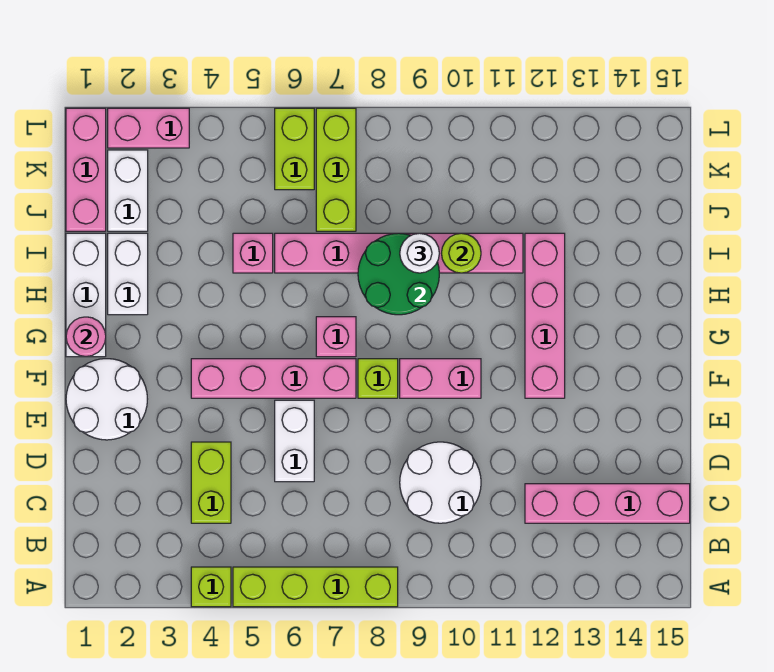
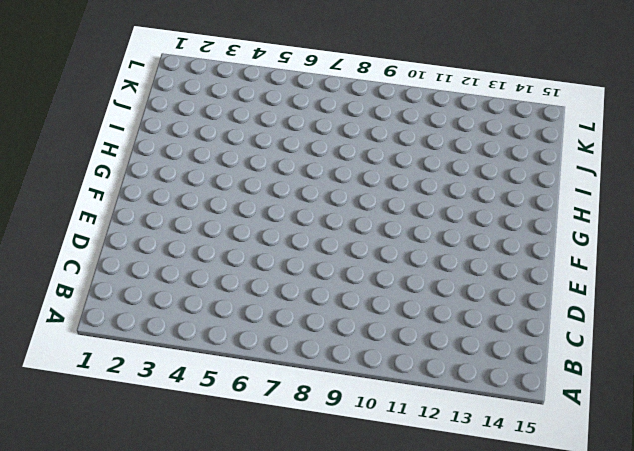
none -> lime 1x1 brick [191,567,231,607]
none -> lime 1x4 brick [233,567,398,607]
none -> lime 1x2 brick [191,442,231,523]

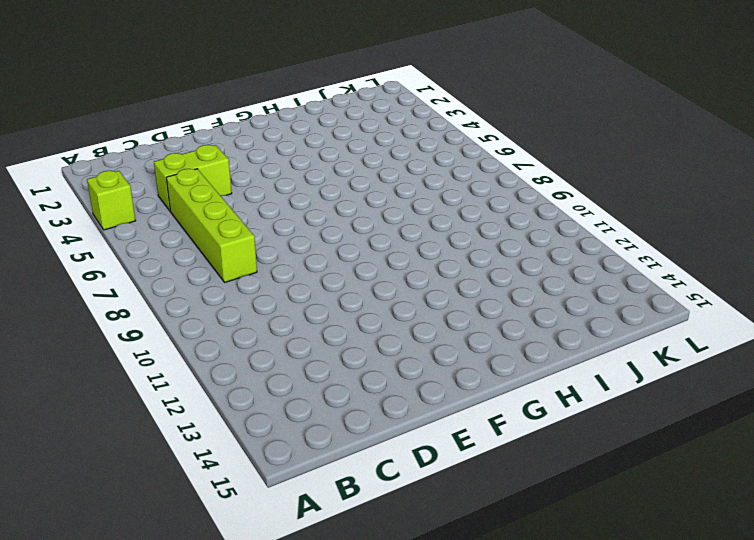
lime 1x4 brick [166,169,257,282] -> lime 1x4 brick moved to [233,567,398,607]
none -> white 2x2 round brick [400,442,481,523]
none -> pink 1x4 brick [525,484,690,523]
none -> white 1x2 brick [275,400,314,482]

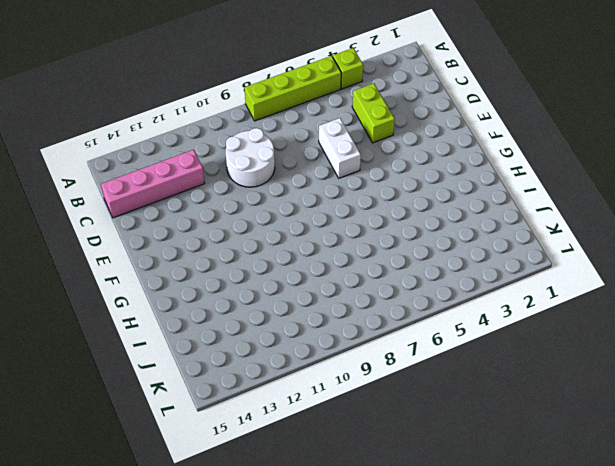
none -> white 2x2 round brick [66,359,147,440]
none -> pink 1x4 brick [191,359,356,398]
none -> lime 1x1 brick [358,359,398,398]

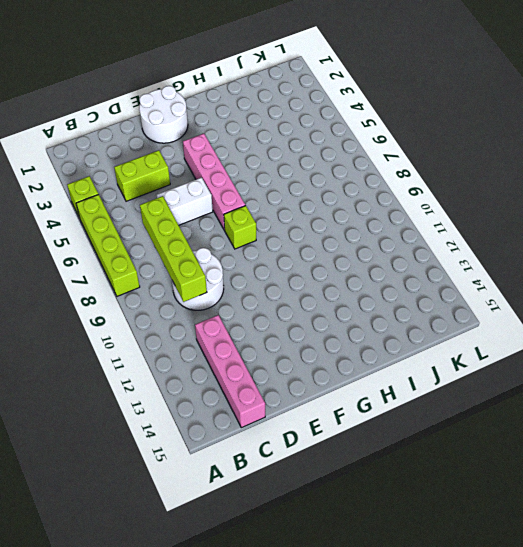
lime 1x4 brick [140,196,207,302] -> none
none -> pink 1x2 brick [400,359,481,398]
none -> pink 1x4 brick [525,233,565,398]
none -> white 1x3 brick [66,233,106,357]

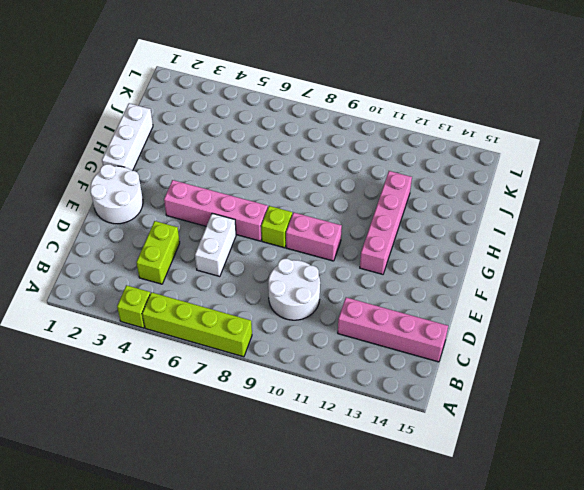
none -> pink 1x1 brick [316,317,356,357]
none -> white 1x2 brick [108,233,148,315]
none -> pink 1x1 brick [233,233,273,273]

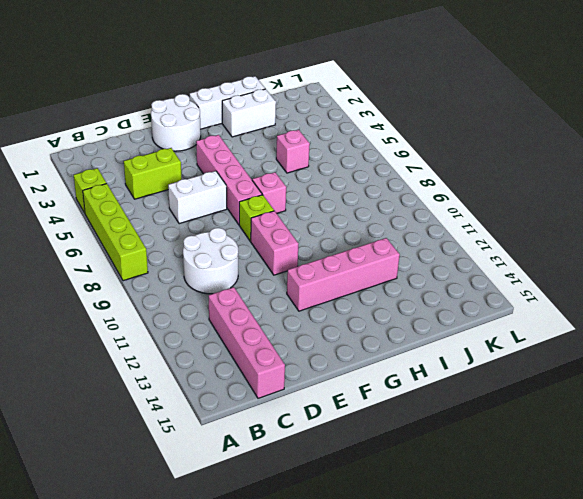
none -> pink 1x6 brick [275,233,523,273]
none -> pink 1x3 brick [66,108,106,231]
none -> white 1x2 brick [108,150,148,231]

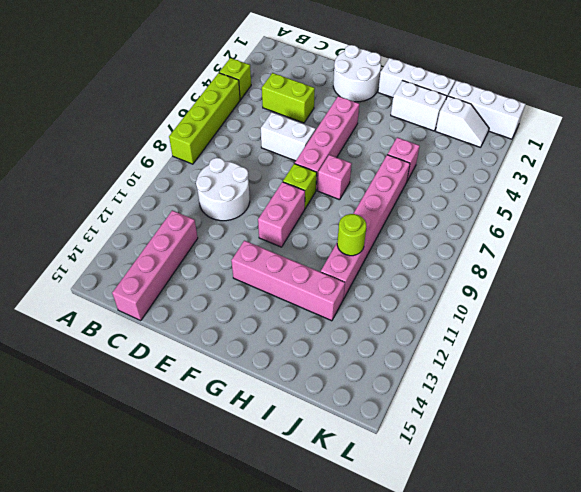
white 1x3 brick [448,81,525,139] -> pink 1x3 brick [66,108,106,231]
white 1x2 slope [436,96,489,147] -> white 1x2 brick [108,150,148,231]
none -> lime 1x3 brick [316,108,356,231]
none -> lime 1x2 brick [275,108,314,190]
none -> pink 1x2 brick [108,108,189,148]

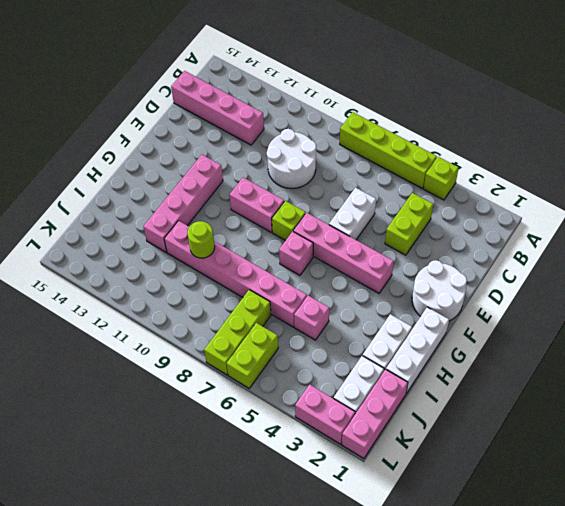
none -> pink 1x1 round brick [66,317,106,356]
none -> green 2x2 round brick [358,233,439,315]
none -> white 1x1 round brick [400,233,439,273]

